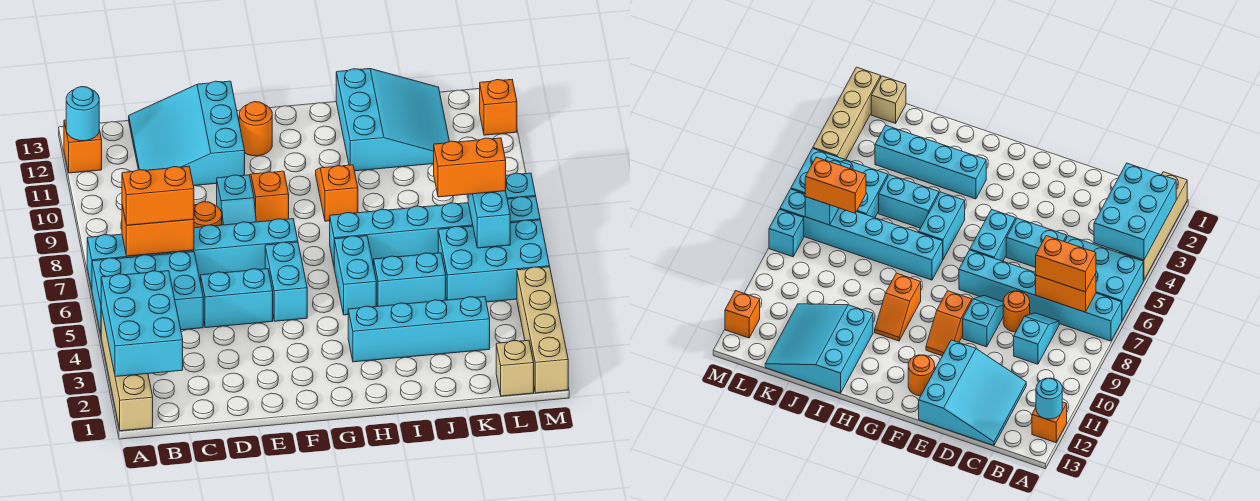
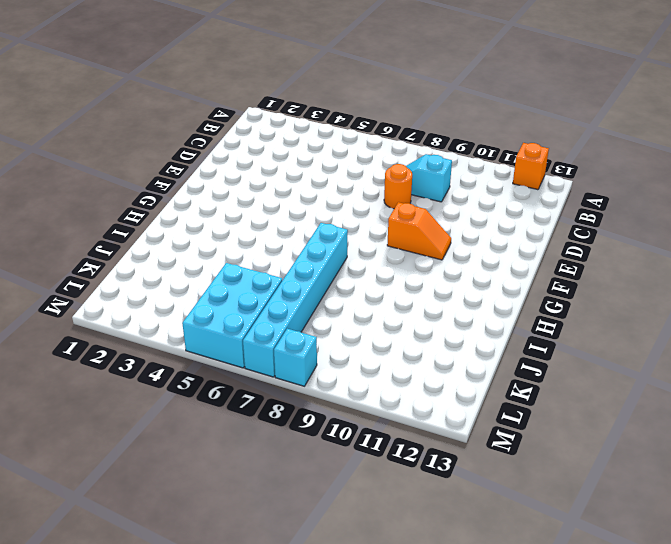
none -> tan 1x4 brick [101,309,153,431]
none -> cyan 2x3 brick [92,252,203,334]
none -> cyan 1x6 brick [87,219,298,289]

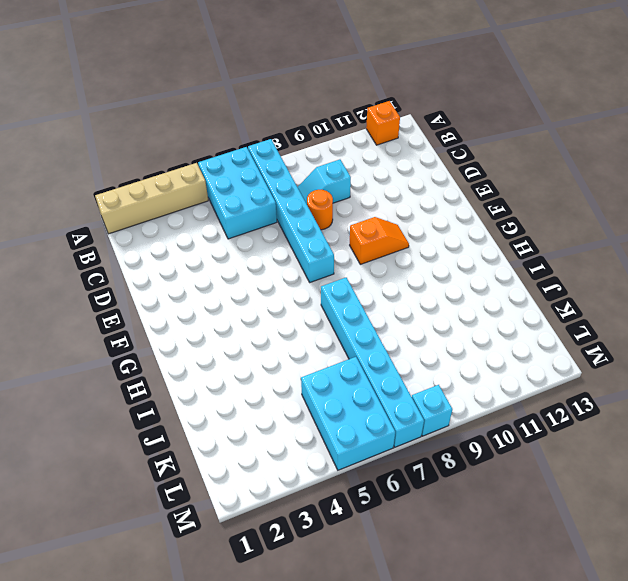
none -> cyan 3x3 slope [129,81,245,186]
none -> cyan 1x2 brick [201,269,273,328]
none -> cyan 1x2 slope [217,175,256,225]

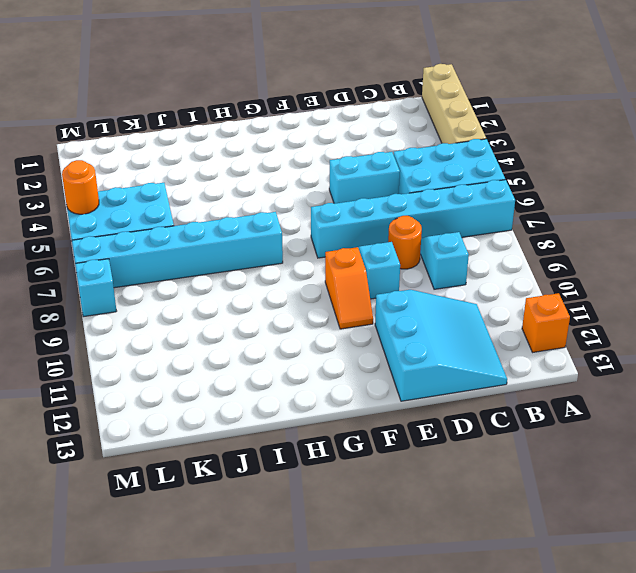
orange 1x1 round brick [62,160,99,214] -> orange 1x1 round brick moved to [239,102,272,156]
none -> cyan 1x2 brick [265,242,307,321]
none -> cyan 1x4 brick [348,297,490,362]
none -> cyan 1x2 brick [334,236,376,315]

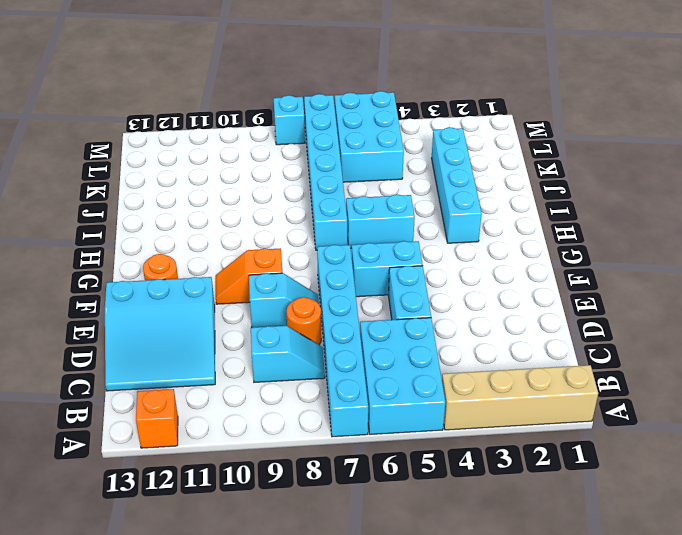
none -> orange 1x2 slope [316,165,358,221]
none -> cyan 1x2 brick [374,253,446,306]
none -> cyan 3x3 slope [336,69,449,171]

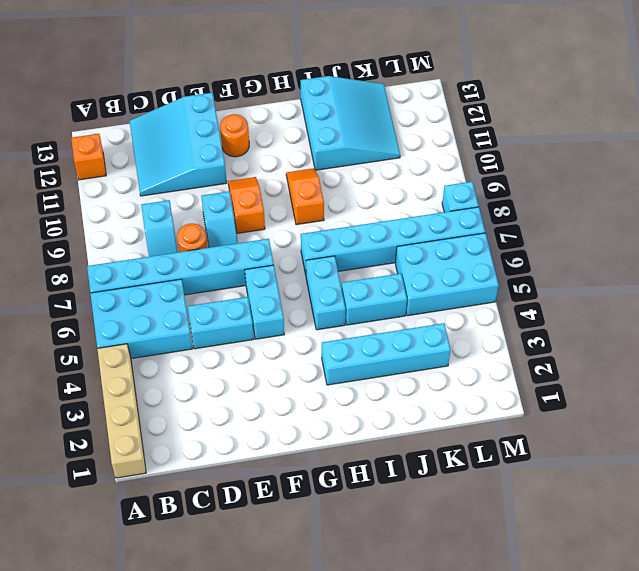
none -> tan 1x1 brick [496,340,534,396]
none -> tan 1x4 brick [517,267,568,393]
none -> orange 1x1 brick [480,80,517,135]

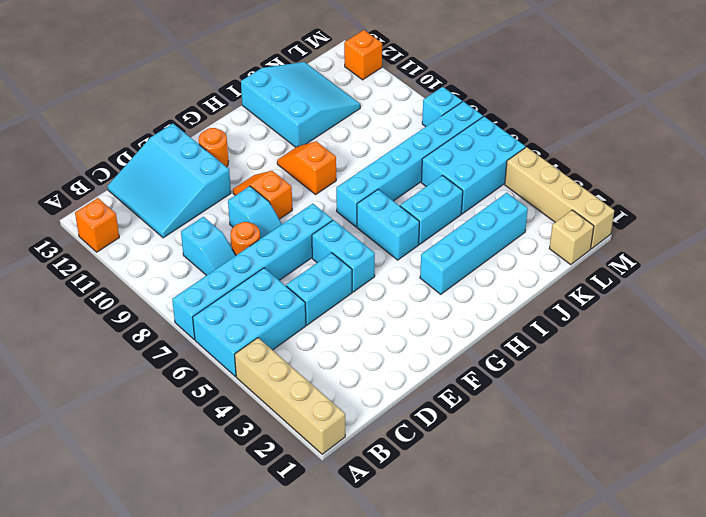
none -> cyan 2x3 brick [101,271,183,377]
none -> cyan 1x1 round brick [66,87,99,141]
none -> orange 1x2 brick [122,206,194,256]

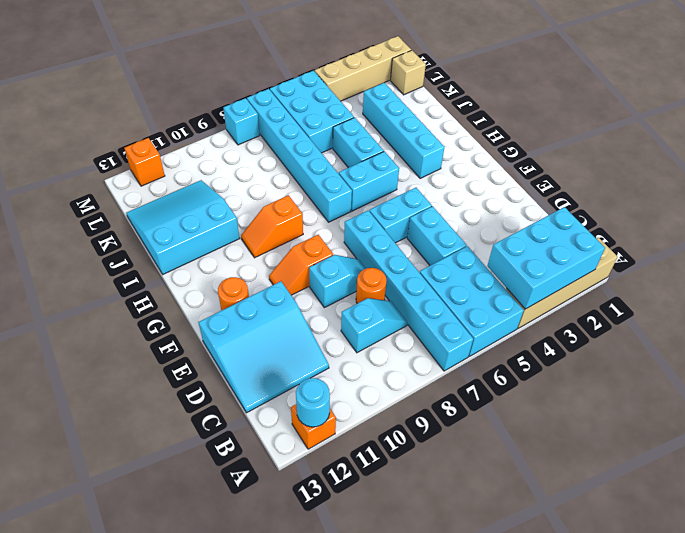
none -> orange 1x2 brick [122,206,194,256]
none -> cyan 1x2 brick [468,191,510,248]
none -> orange 1x2 brick [122,166,194,225]

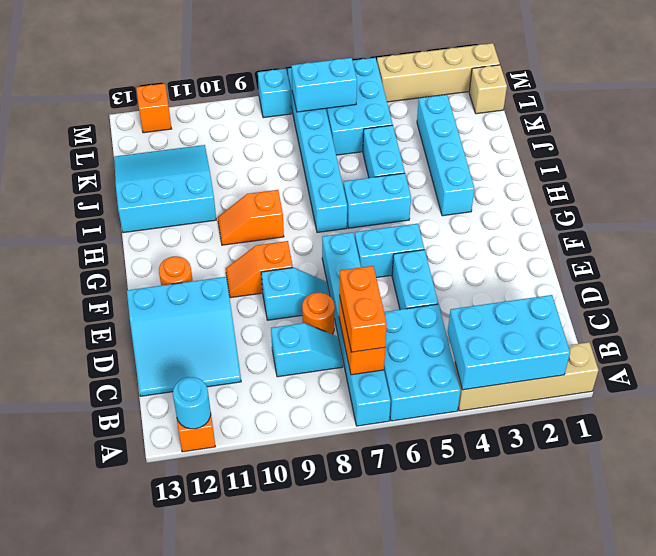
none -> orange 1x2 brick [434,138,506,197]

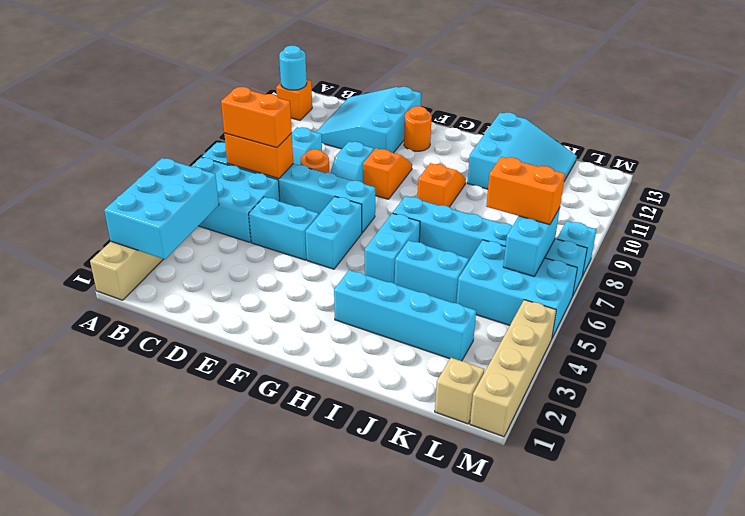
none -> orange 1x1 brick [480,80,517,135]

